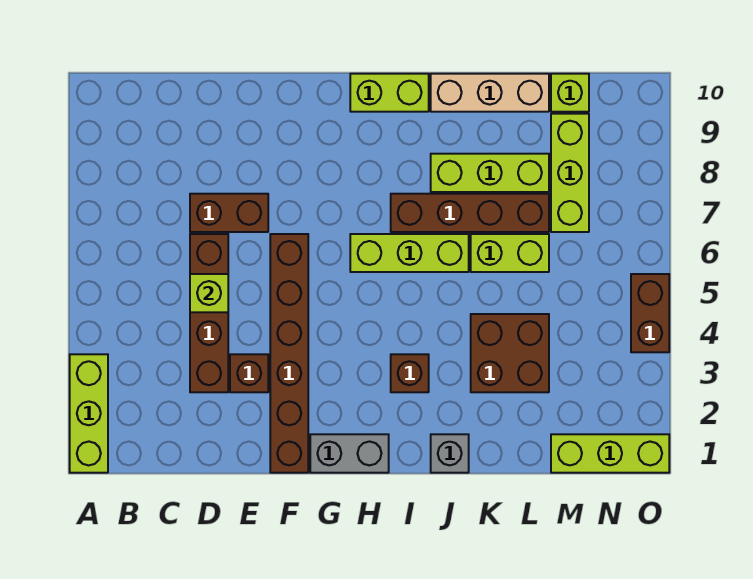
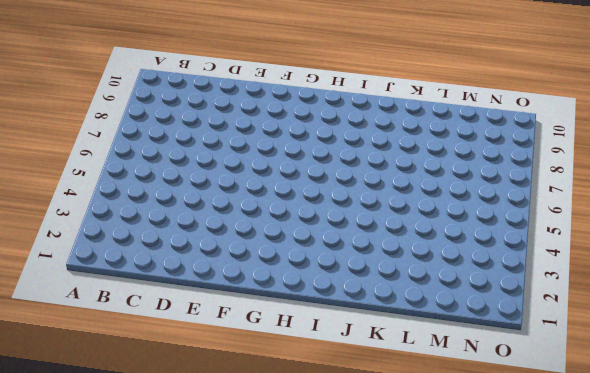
none -> lime 1x3 brick [70,354,108,473]
none -> brown 1x4 brick [190,234,228,392]
none -> brown 1x2 brick [190,194,268,232]

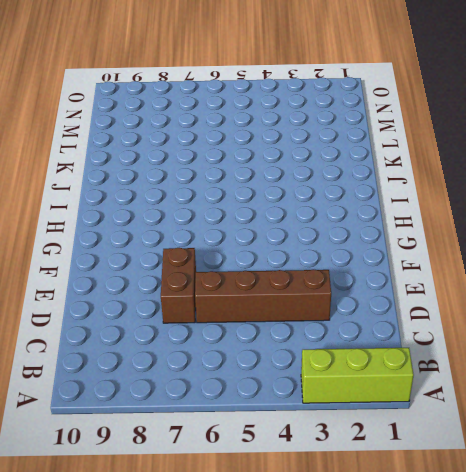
none -> brown 1x1 brick [230,354,268,392]
none -> brown 1x6 brick [270,234,308,473]
none -> grey 1x2 brick [310,434,389,473]

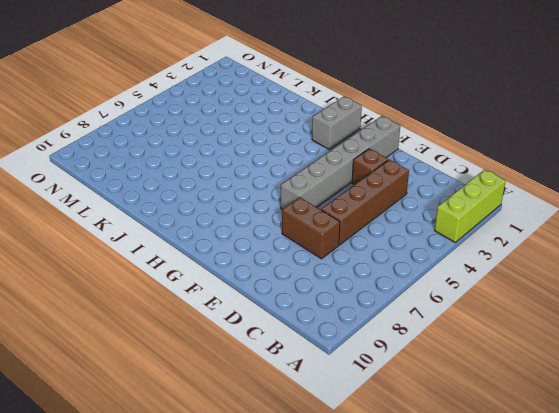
grey 1x6 brick [281,116,400,209] -> brown 1x6 brick [270,234,308,473]
grey 1x2 brick [312,96,362,150] -> grey 1x2 brick turned to [310,434,389,473]
none -> lime 1x3 brick [350,234,469,272]
none -> lime 1x2 brick [350,74,429,112]
none -> brown 1x1 brick [391,354,429,392]

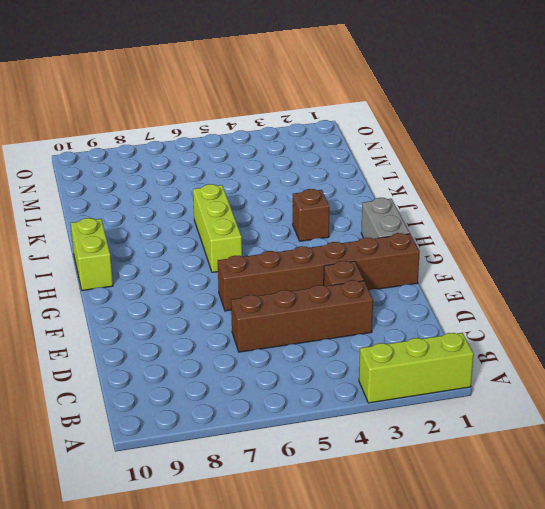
none -> brown 1x2 brick [190,194,268,232]
none -> brown 1x4 brick [391,194,549,232]
none -> grey 1x1 brick [431,434,469,473]

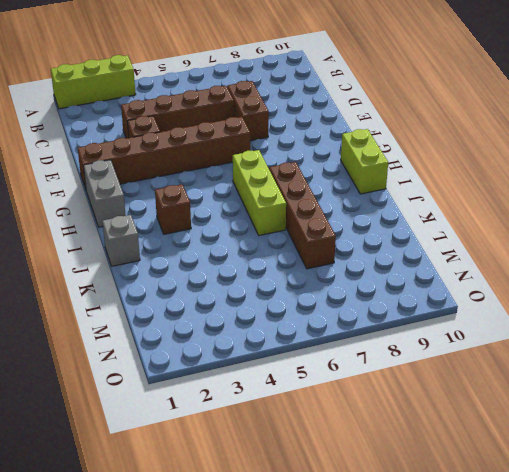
none -> lime 1x3 brick [431,154,549,192]
none -> tan 1x3 brick [431,74,549,112]
none -> brown 2x2 brick [471,314,549,392]

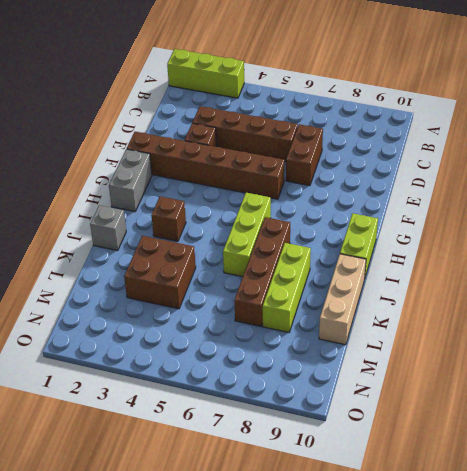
none -> lime 1x2 brick [471,234,549,272]
none -> lime 1x3 brick [551,434,669,473]
none -> lime 1x3 brick [551,114,589,232]

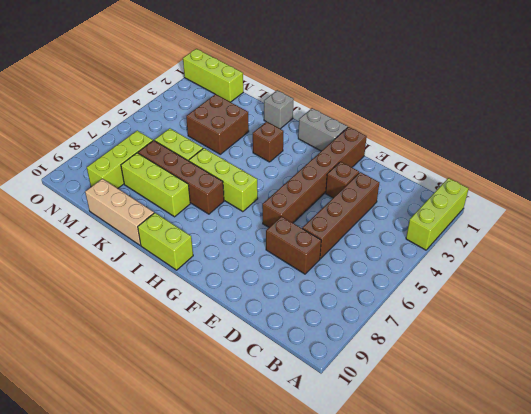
none -> lime 1x1 brick [551,74,589,112]
none -> brown 1x2 brick [631,274,669,352]
none -> lime 1x1 brick [190,274,228,312]

